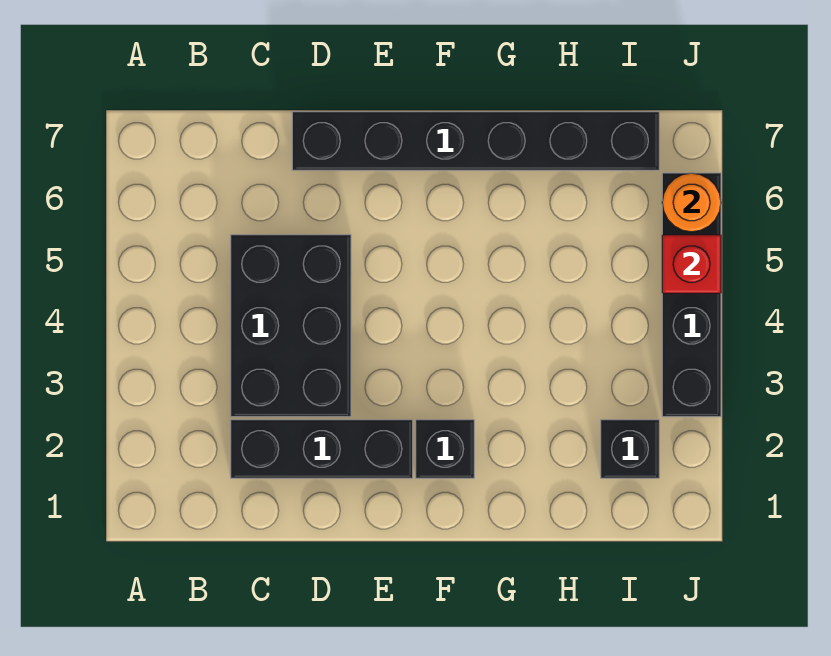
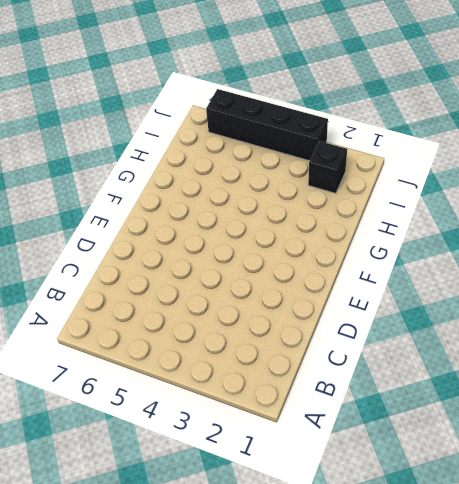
none -> black 1x3 brick [231,420,413,478]
none -> black 2x3 brick [231,235,351,417]

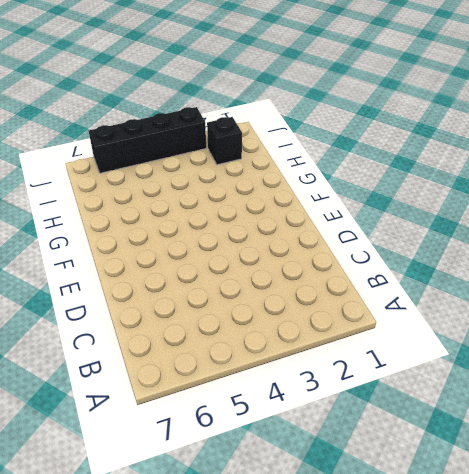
none -> black 1x3 brick [231,420,413,478]
none -> black 2x3 brick [231,235,351,417]

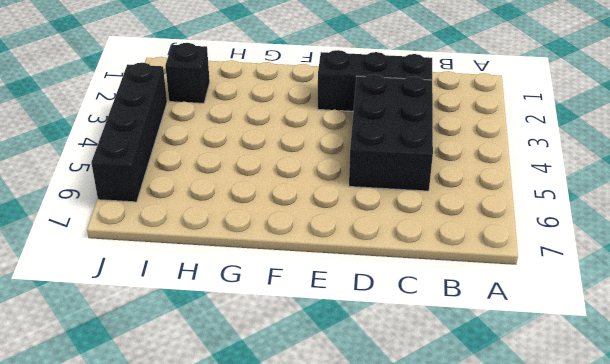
none -> black 1x6 brick [292,112,659,170]
none -> black 1x1 brick [416,420,474,478]

